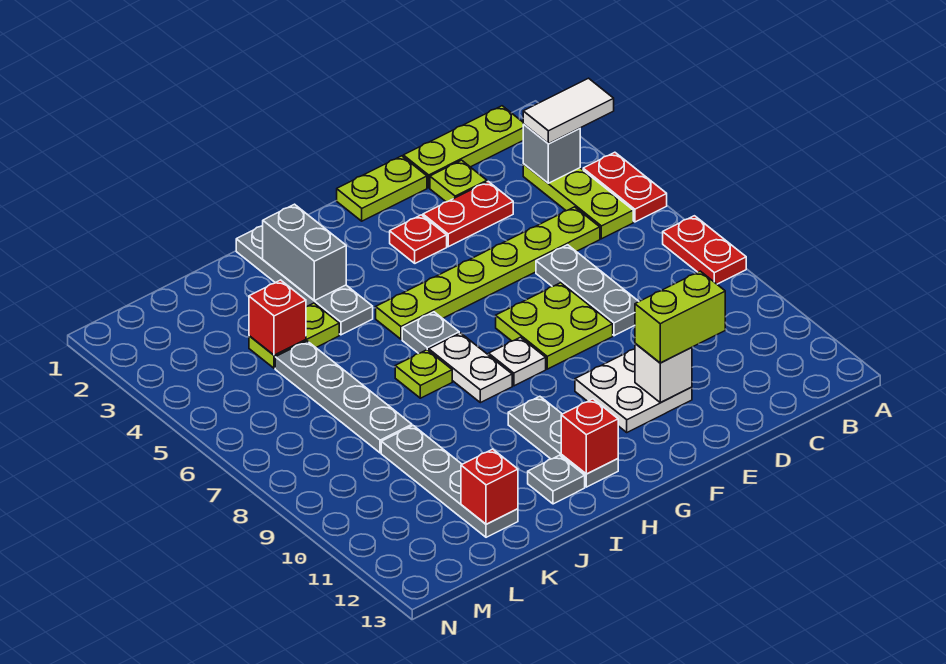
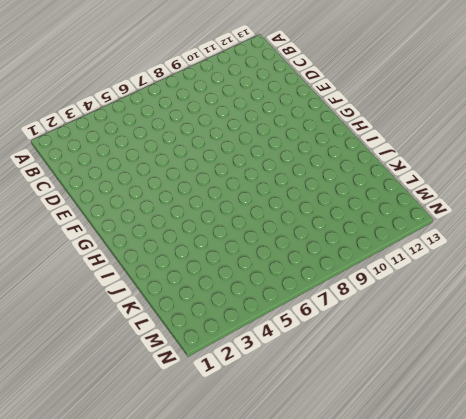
none -> red 1x2 plate [583,152,667,222]
none -> red 1x2 plate [663,216,746,284]
none -> lime 1x3 plate [403,106,523,188]
none -> lime 1x3 plate [523,164,633,239]

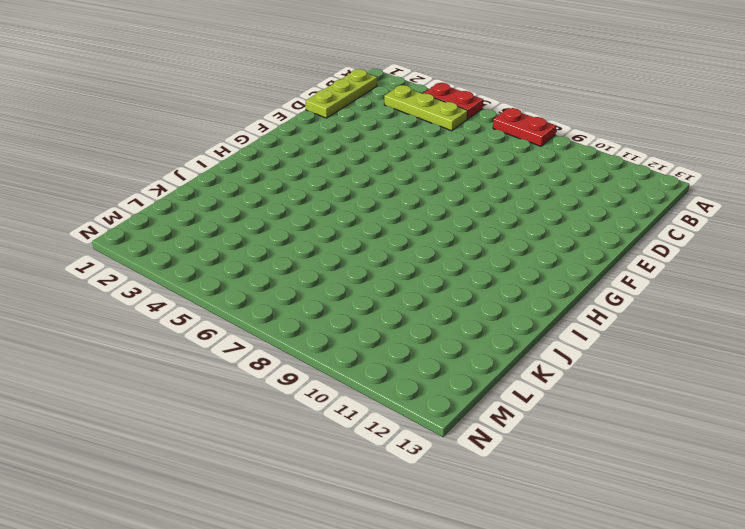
none -> lime 1x6 plate [376,207,600,339]
none -> lime 1x1 plate [430,160,487,202]
none -> red 1x2 plate [423,182,513,247]
none -> grey 1x3 plate [536,245,639,336]

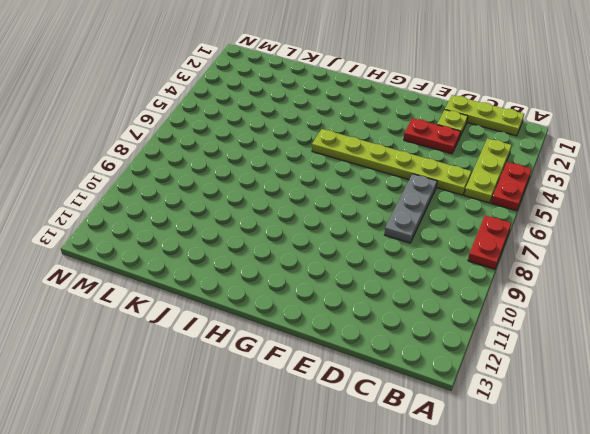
none -> lime 1x2 plate [337,156,427,221]
none -> lime 2x2 plate [496,283,613,369]
none -> white 2x2 plate [575,349,692,432]
none -> red 1x1 plate [390,215,447,263]

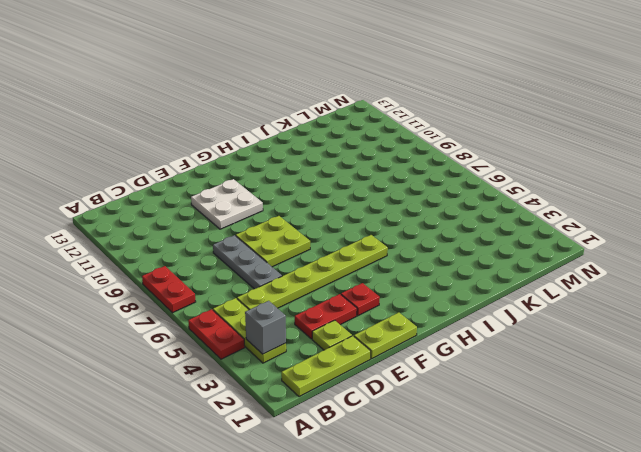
none -> white 1x1 plate [489,337,546,386]
none -> grey 1x1 plate [402,312,459,353]
none -> white 1x2 plate [429,333,512,403]
none -> grey 1x3 plate [508,396,618,487]

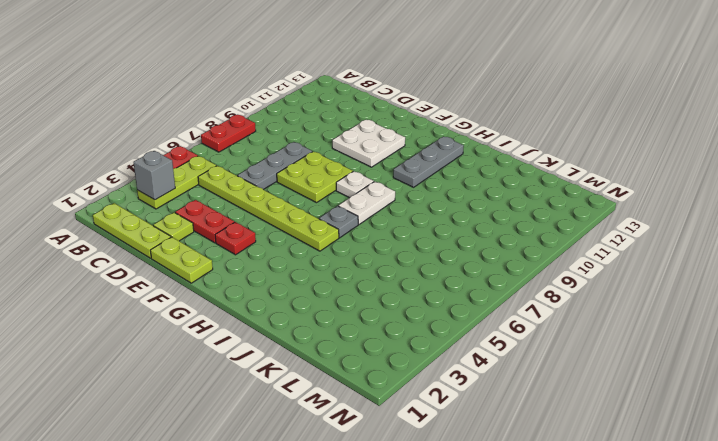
none -> grey 1x4 plate [236,226,373,335]
none -> lime 1x1 plate [395,350,452,398]
none -> grey 1x1 plate [528,455,585,504]
none -> lime 1x2 plate [249,303,339,368]

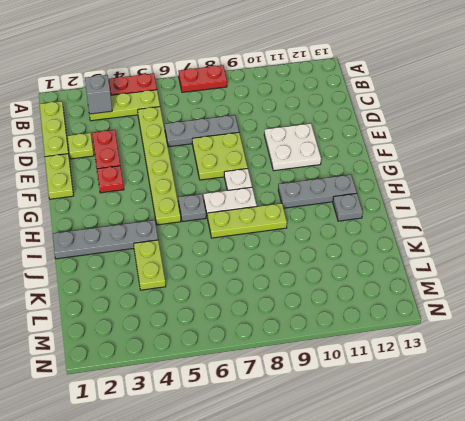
lime 1x3 plate [207,203,287,238] -> lime 1x1 plate [395,350,452,398]
none -> grey 1x4 plate [275,341,412,453]
none -> grey 1x4 plate [381,426,518,537]
none -> white 1x1 brick [635,343,692,402]
none -> red 1x1 brick [561,399,618,474]

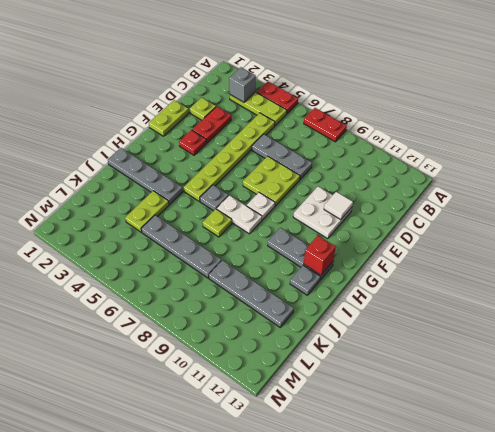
white 1x1 tile [324,192,353,220] -> white 1x1 brick [635,343,692,402]
none -> lime 1x3 plate [403,106,523,188]
none -> grey 1x2 brick [263,204,346,301]
none -> red 1x1 brick [249,280,306,355]
none -> red 1x1 brick [461,449,518,524]

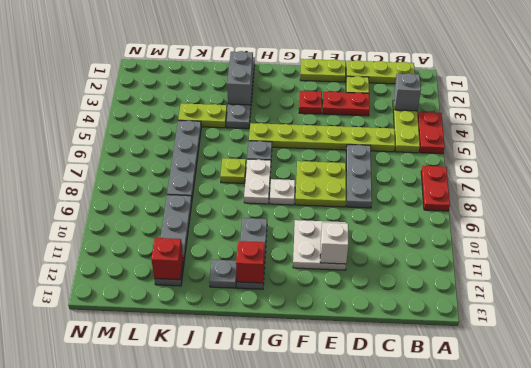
none -> red 1x1 brick [249,280,306,355]
none -> white 1x2 tile [523,78,614,144]
none -> lime 1x2 brick [635,271,725,363]

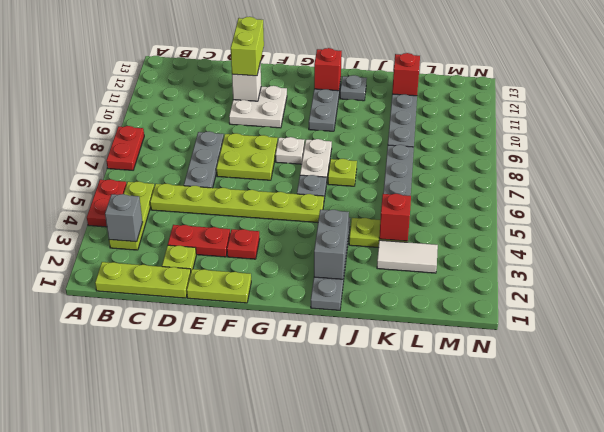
lime 1x2 brick [231,17,264,76] -> lime 1x2 brick turned to [635,271,725,363]
white 1x2 tile [377,240,438,273] -> white 1x2 tile moved to [523,78,614,144]

